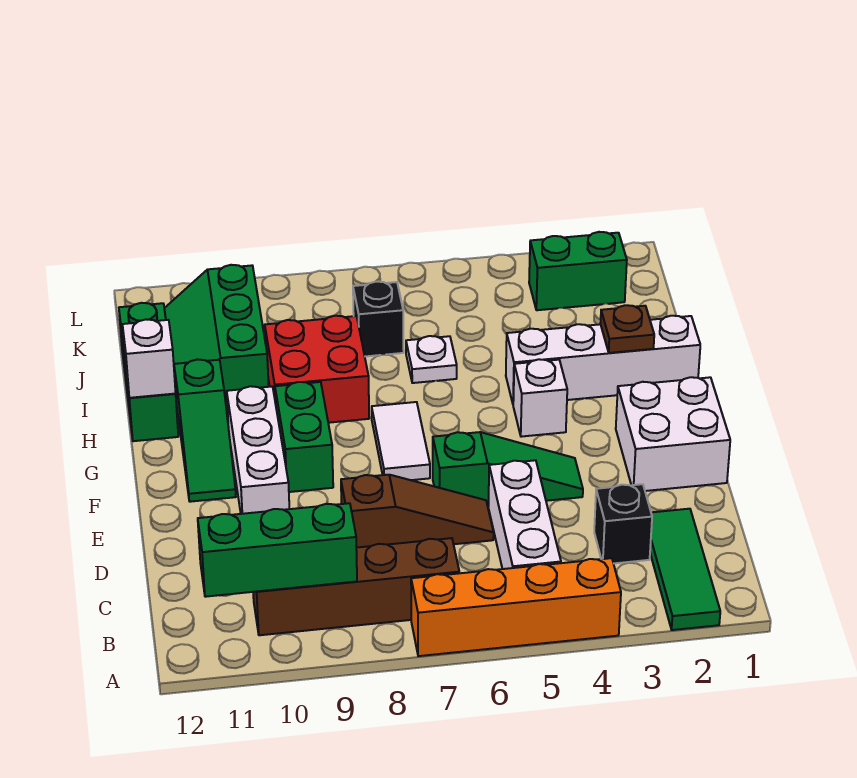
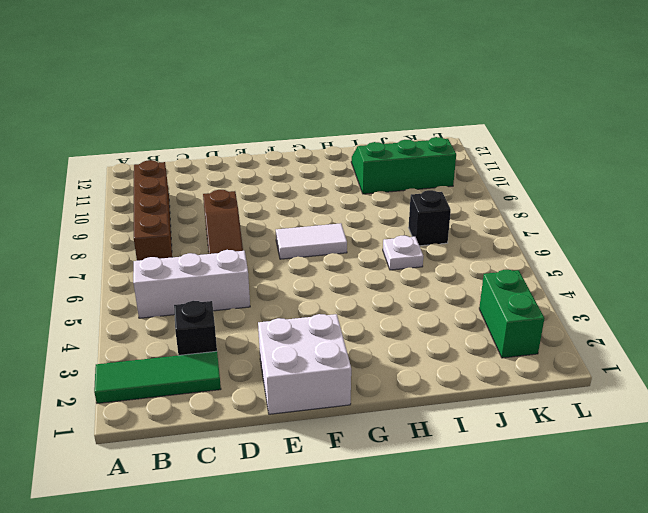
none -> orange 1x4 brick [411,558,621,656]
none -> green 1x3 slope [433,432,583,506]
none -> white 1x3 brick [227,386,289,514]

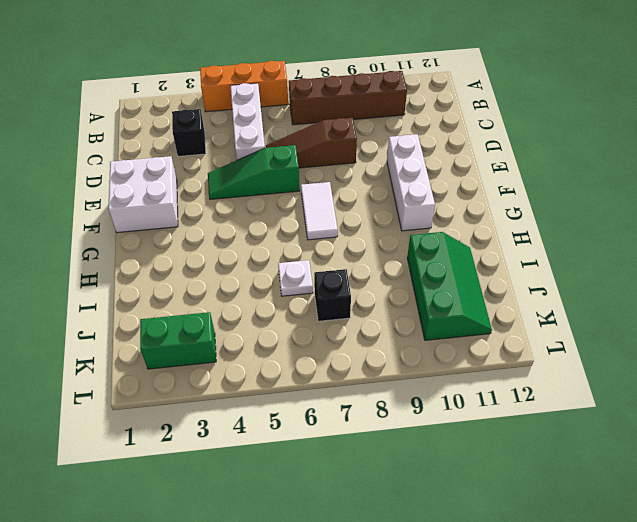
orange 1x3 brick [200,61,288,112] -> orange 1x4 brick [411,558,621,656]
none -> green 1x3 tile [650,509,720,630]
none -> green 1x2 brick [275,382,333,492]
none -> green 1x3 slope [174,359,236,502]

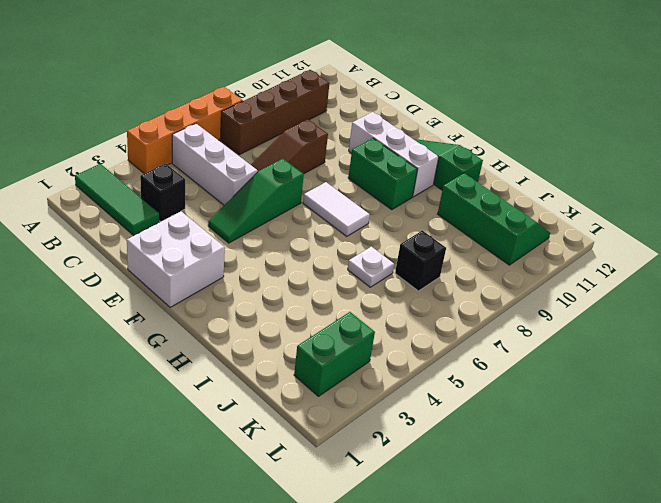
none -> white 1x1 brick [513,359,567,437]
none -> white 1x4 brick [506,316,700,403]
none -> red 2x2 brick [265,316,369,423]

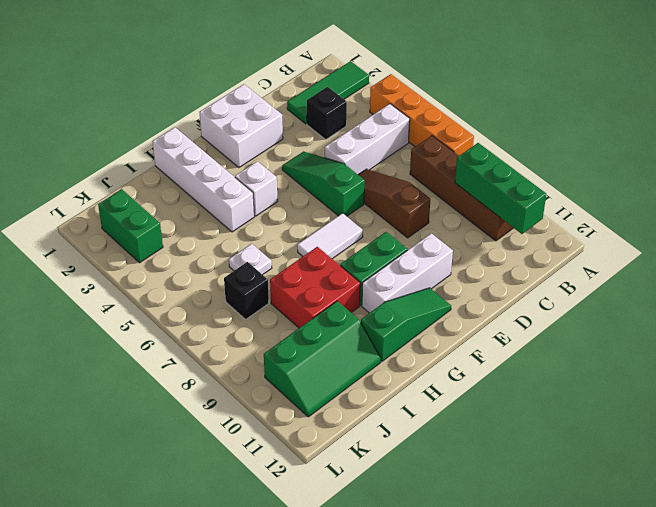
none -> green 1x3 brick [119,303,178,441]
none -> brown 1x1 plate [600,305,654,353]
none -> white 1x1 brick [122,320,176,398]

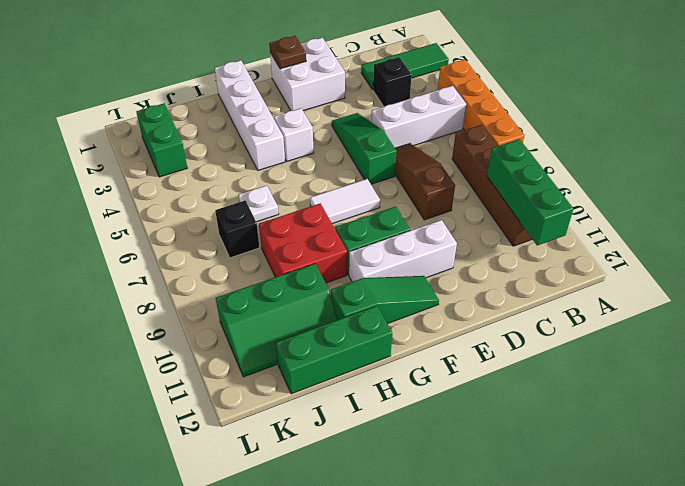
brown 1x1 plate [269,36,306,69] -> brown 1x1 plate moved to [600,305,654,353]
none -> white 1x1 brick [122,320,176,398]

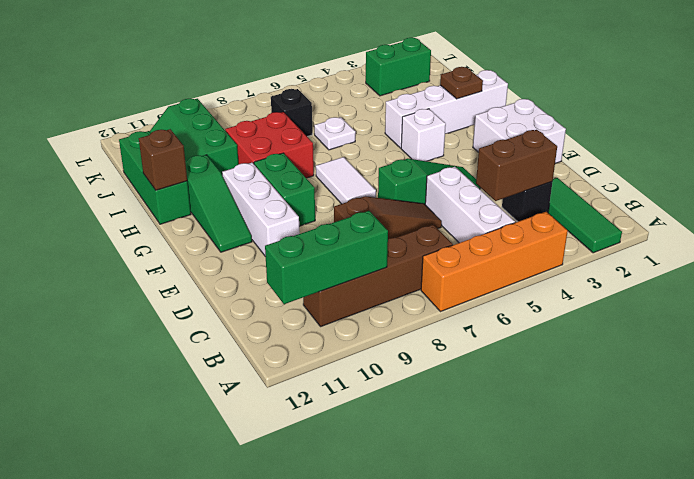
brown 1x2 brick [476,130,557,201] -> none
brown 1x1 brick [139,129,187,190] -> white 1x1 brick [122,320,176,398]

